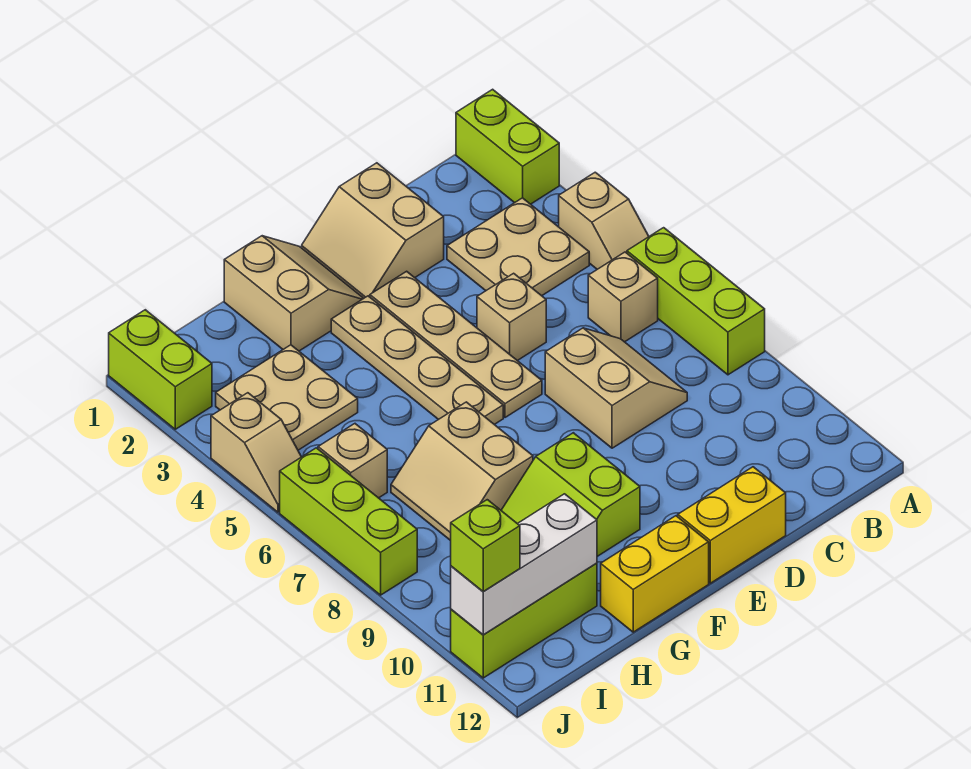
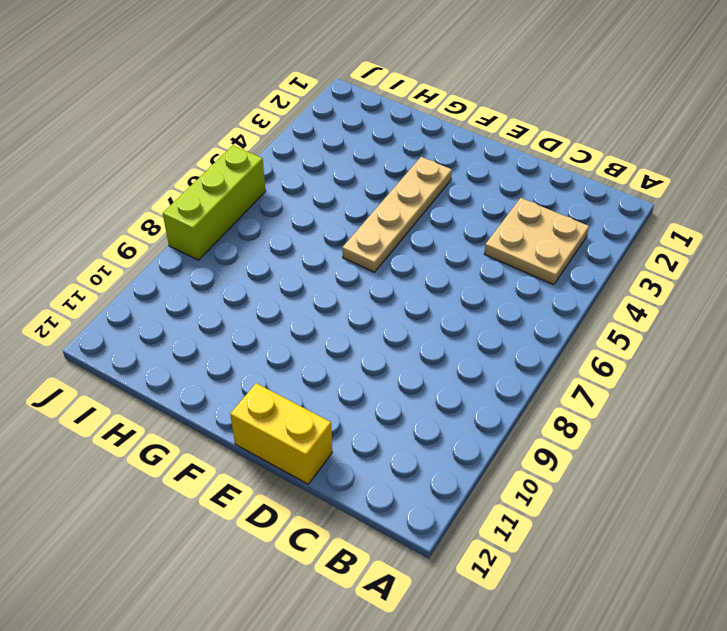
none -> lime 1x2 brick [456,89,559,204]
none -> tan 1x2 slope [559,172,649,269]
none -> lime 1x3 brick [627,228,765,375]

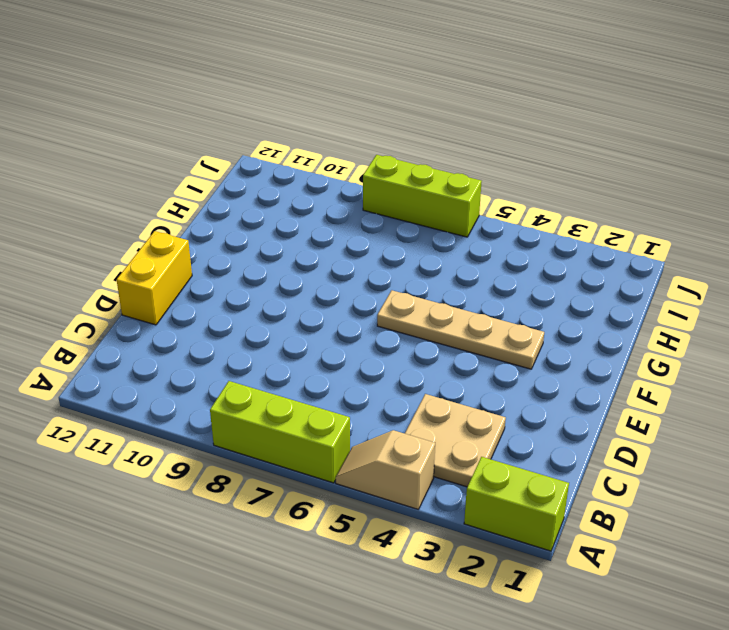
none -> tan 1x1 brick [588,252,658,342]
none -> tan 2x2 slope [545,328,687,448]
none -> tan 2x2 slope [302,163,444,298]

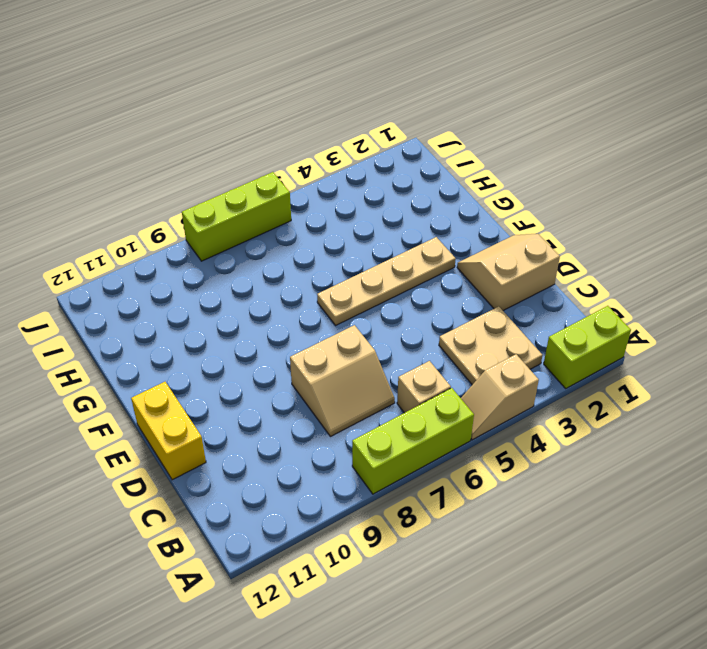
none -> tan 1x1 brick [477,273,546,361]
none -> tan 1x4 plate [370,271,542,417]
none -> tan 2x2 slope [224,236,364,351]

